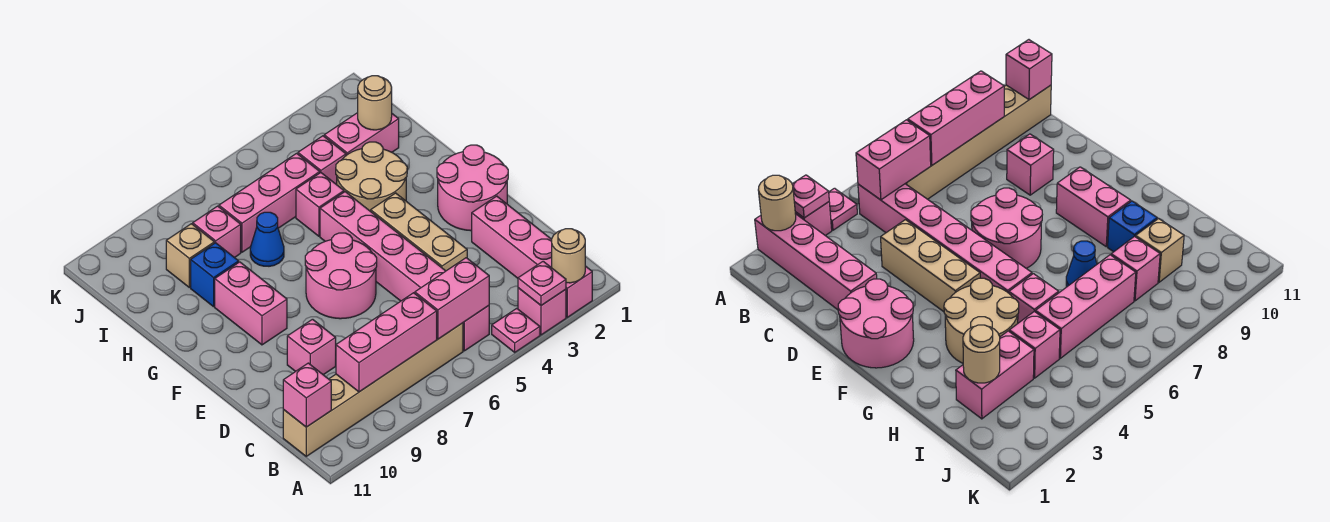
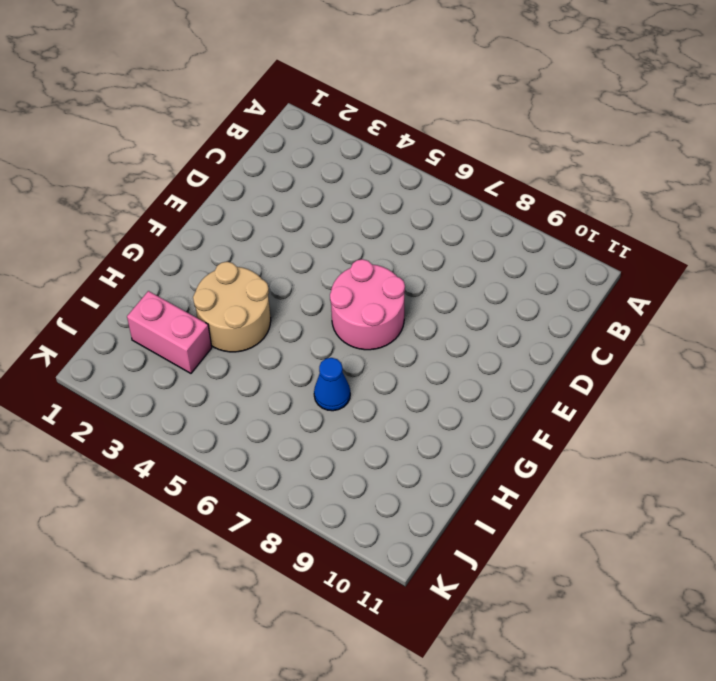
none -> pink 1x4 brick [472,196,592,317]
none -> pink 1x1 brick [518,288,566,335]
none -> pink 1x1 plate [492,308,540,352]

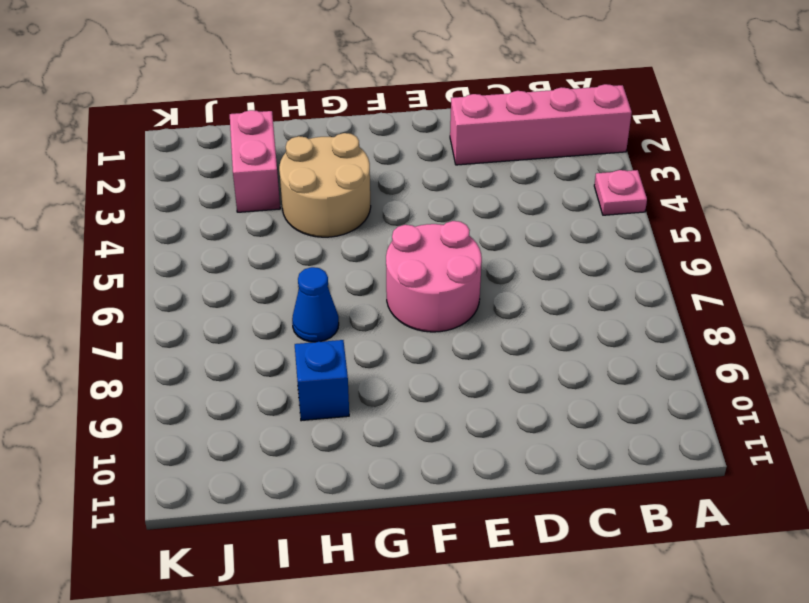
none -> pink 1x1 brick [518,288,566,335]
none -> pink 1x6 brick [320,192,489,351]
none -> tan 1x6 brick [283,323,463,456]

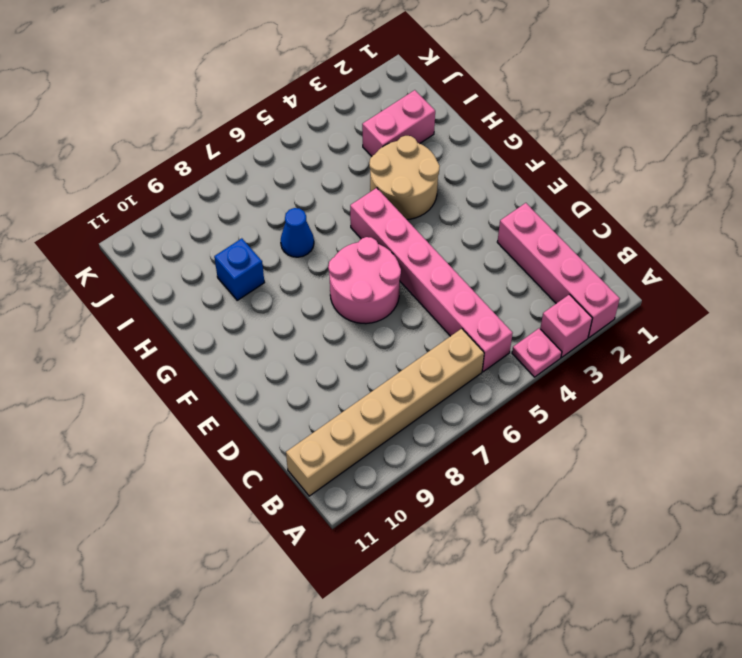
none -> tan 1x3 brick [371,193,467,271]
none -> pink 1x1 brick [287,319,336,375]
none -> pink 2x2 round brick [437,145,508,231]

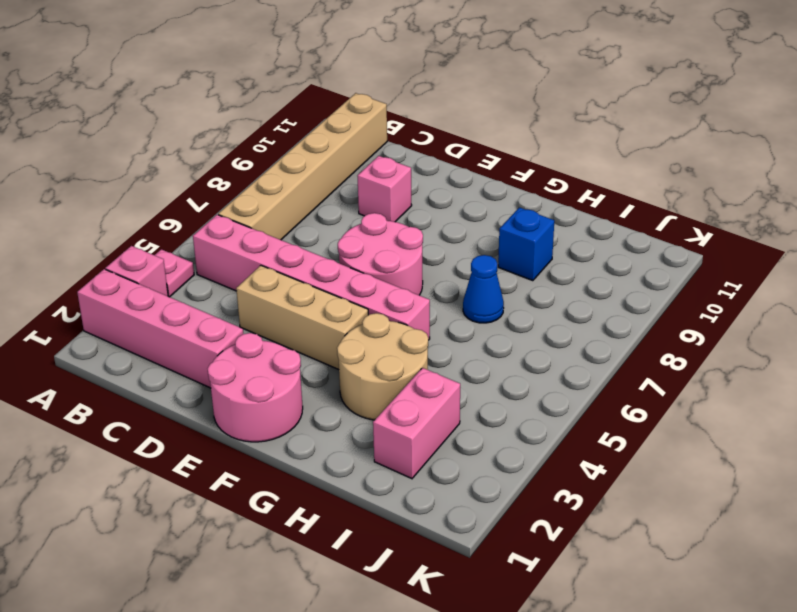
none -> pink 1x2 brick [215,262,287,345]
none -> pink 1x1 brick [296,173,344,236]
none -> pink 1x1 brick [298,136,346,185]

